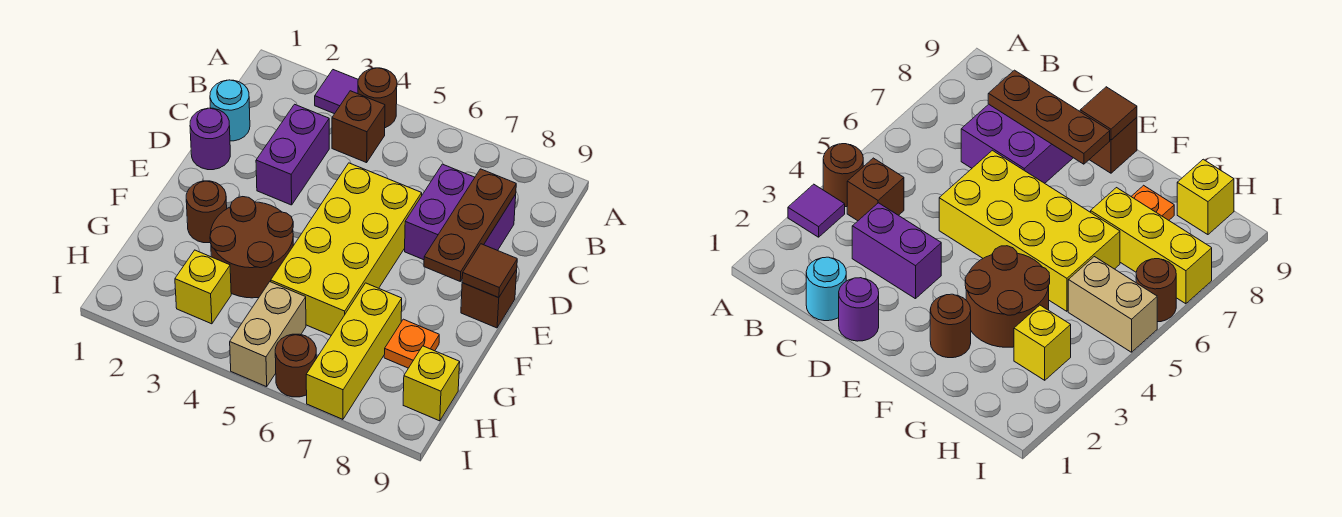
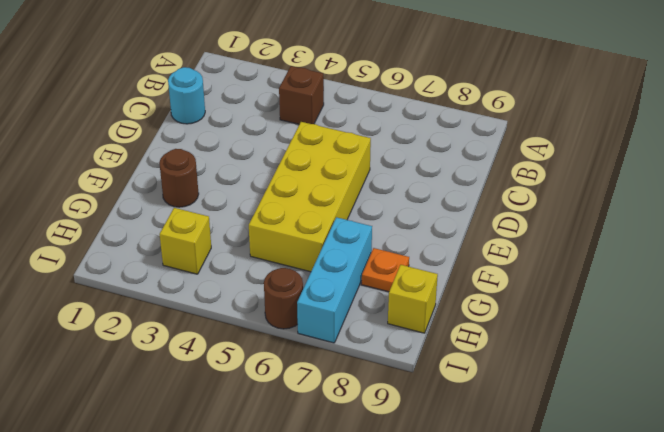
cyan 1x3 brick [297,217,372,343] -> yellow 1x3 brick [306,283,402,419]
none -> purple 1x1 tile [315,70,358,114]
none -> brown 1x1 round brick [358,68,397,128]
none -> purple 1x2 brick [256,104,329,205]

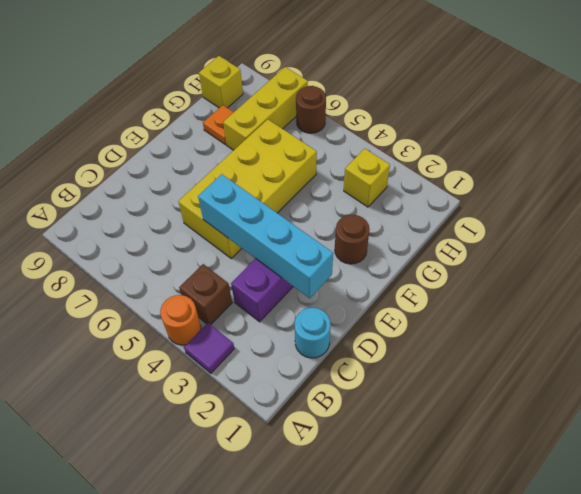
orange 1x1 round brick [160,295,201,345] -> brown 1x1 round brick [358,68,397,128]
cyan 1x4 brick [198,174,333,298] -> none
none -> purple 2x2 brick [405,164,516,260]
none -> purple 1x1 round brick [190,108,230,170]
none -> brown 1x1 brick [461,270,517,328]

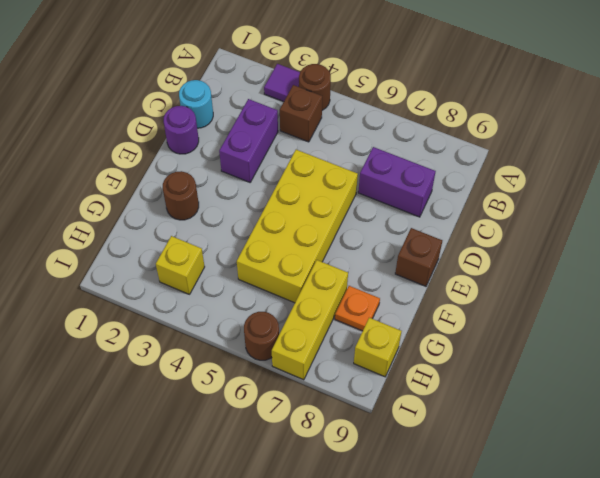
purple 1x2 brick [358,147,436,217] -> purple 2x2 brick [405,164,516,260]
none -> brown 2x2 round brick [210,197,293,298]
none -> tan 1x2 brick [230,282,306,387]
none -> brown 1x3 plate [424,169,516,281]

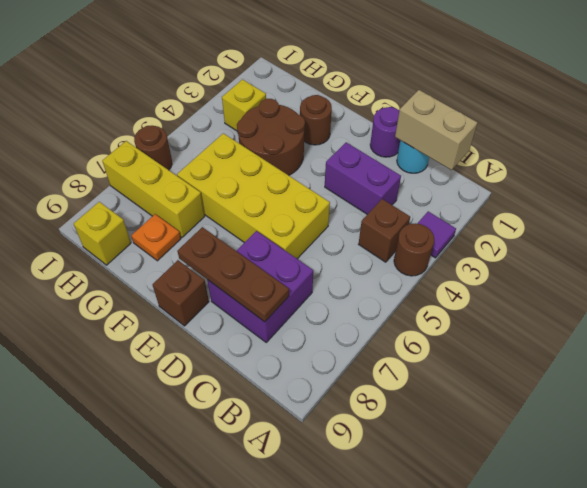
tan 1x2 brick [395,90,478,170] -> tan 1x2 brick moved to [230,282,306,387]
none -> brown 1x1 tile [462,244,517,298]

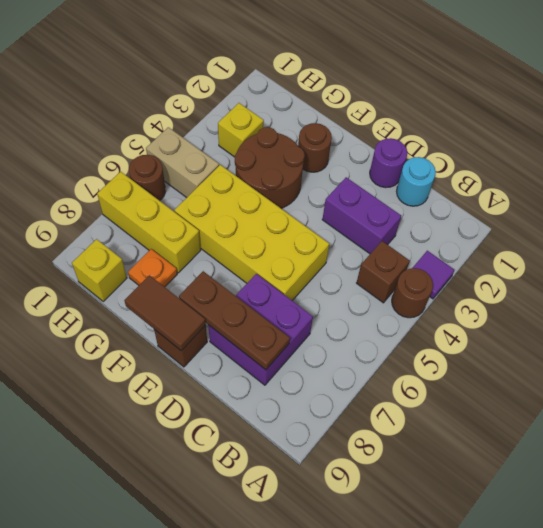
brown 1x2 tile [124,275,206,351] -> brown 1x1 tile [462,244,517,298]

